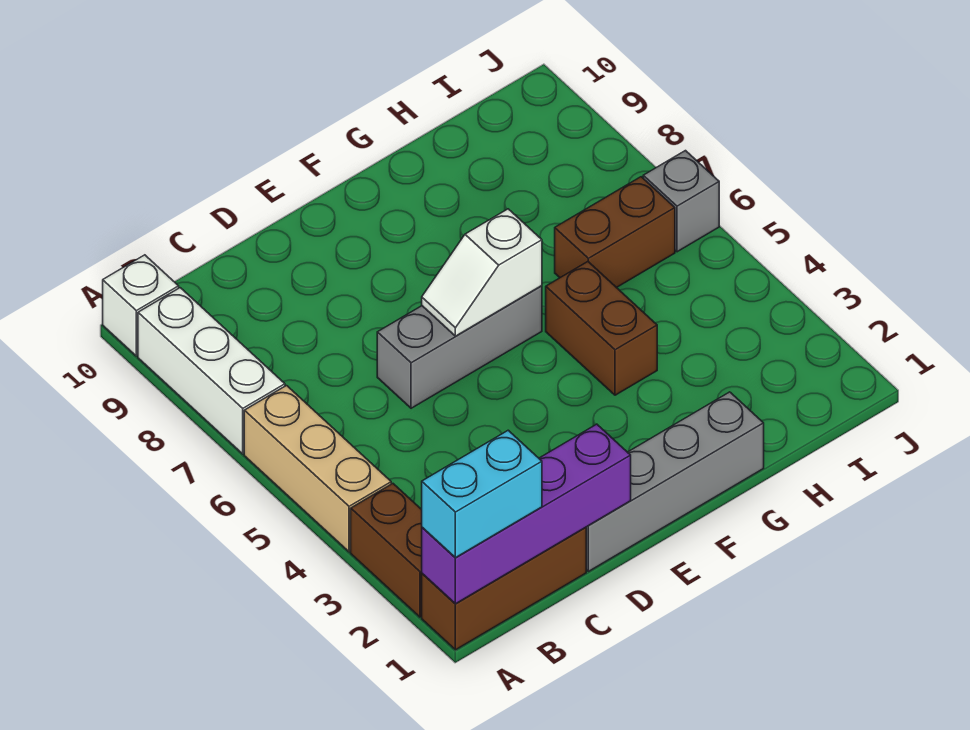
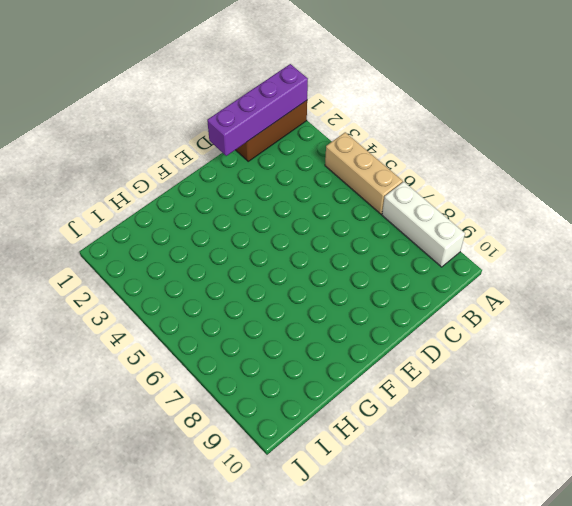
none -> brown 1x2 brick [351,484,422,617]
none -> white 1x1 brick [103,255,179,356]
none -> grey 1x4 brick [586,392,764,571]

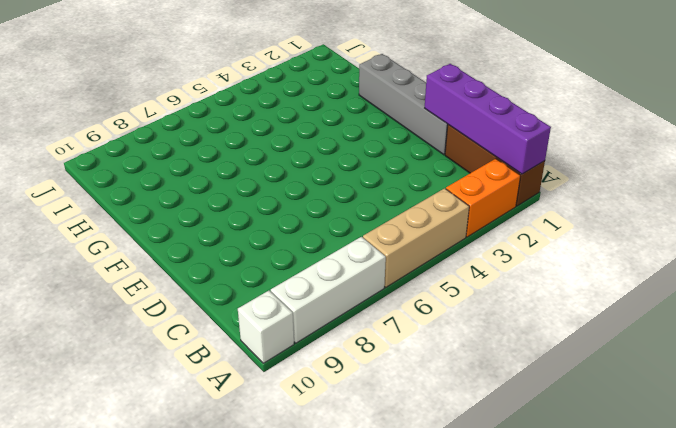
orange 1x2 brick [446,159,520,237] -> brown 1x2 brick [351,484,422,617]
none -> grey 1x3 brick [377,286,542,408]
none -> brown 1x2 brick [546,262,657,395]
none -> brown 1x2 brick [555,177,675,288]

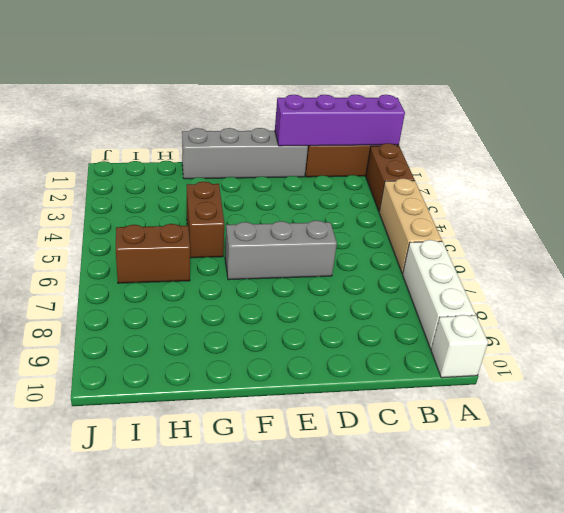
none -> grey 1x1 brick [643,151,719,252]
none -> white 1x2 slope [422,209,542,336]
none -> cyan 1x2 brick [422,430,542,558]

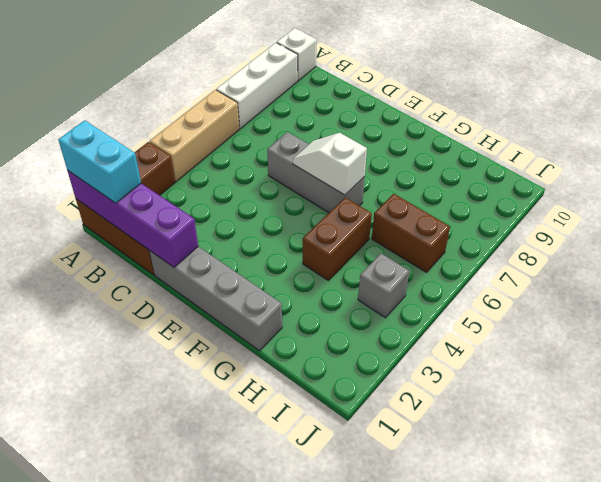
grey 1x1 brick [358,254,409,318] -> grey 1x1 brick moved to [643,151,719,252]

